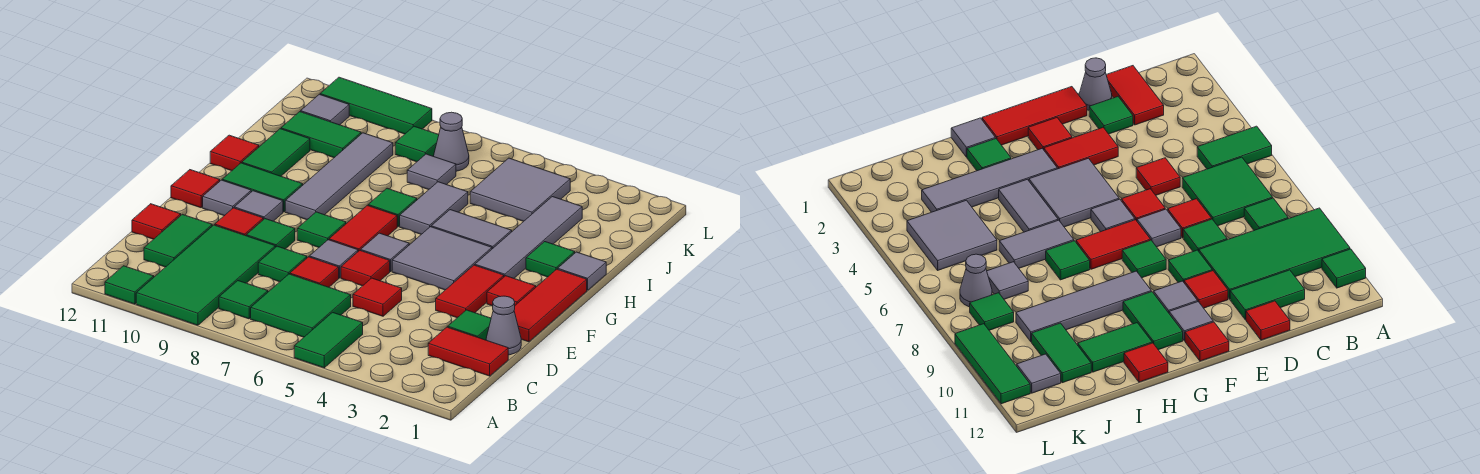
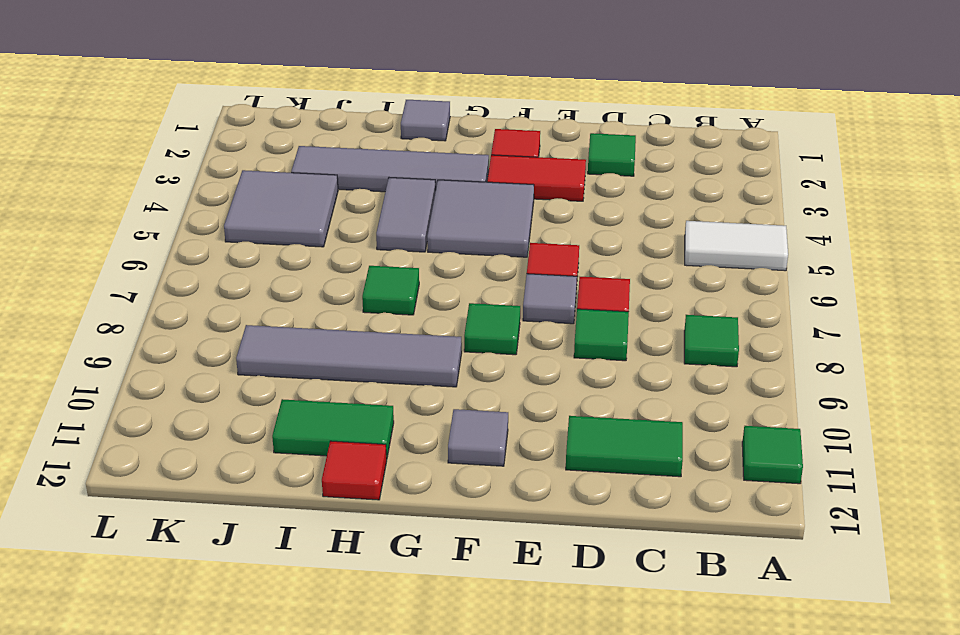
white 1x2 tile [685,221,788,271] -> green 1x2 tile [294,312,363,368]
none -> green 2x4 tile [136,225,275,325]
none -> green 2x2 tile [251,274,351,337]
none -> red 1x2 tile [428,327,508,376]
none -> grey 1x1 cone [486,296,521,355]

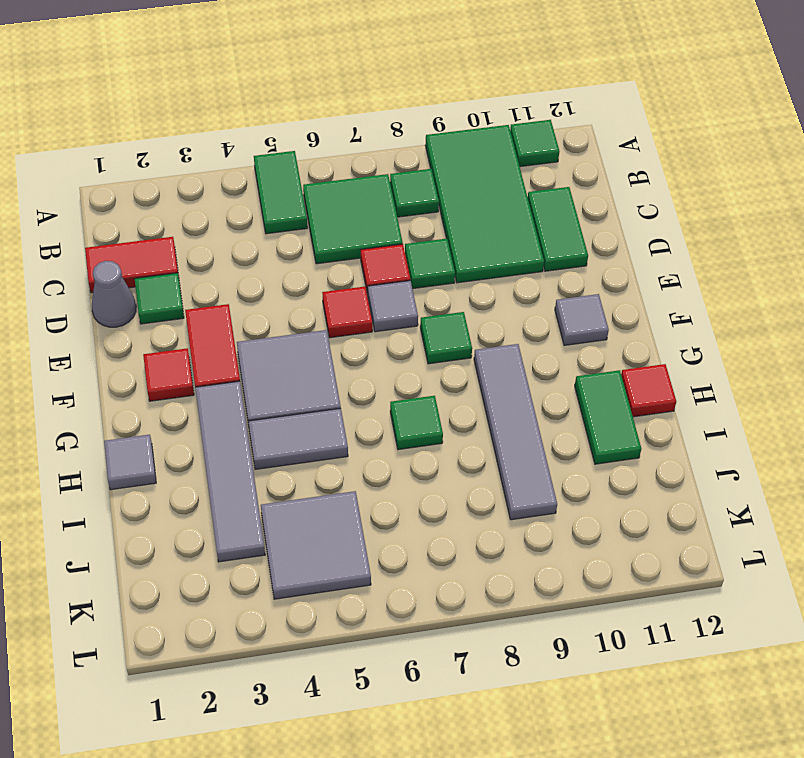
none -> red 1x1 tile [353,278,402,316]
none -> red 1x1 tile [132,204,181,239]
none -> red 1x3 tile [514,269,587,342]
none -> green 1x1 tile [246,219,295,249]

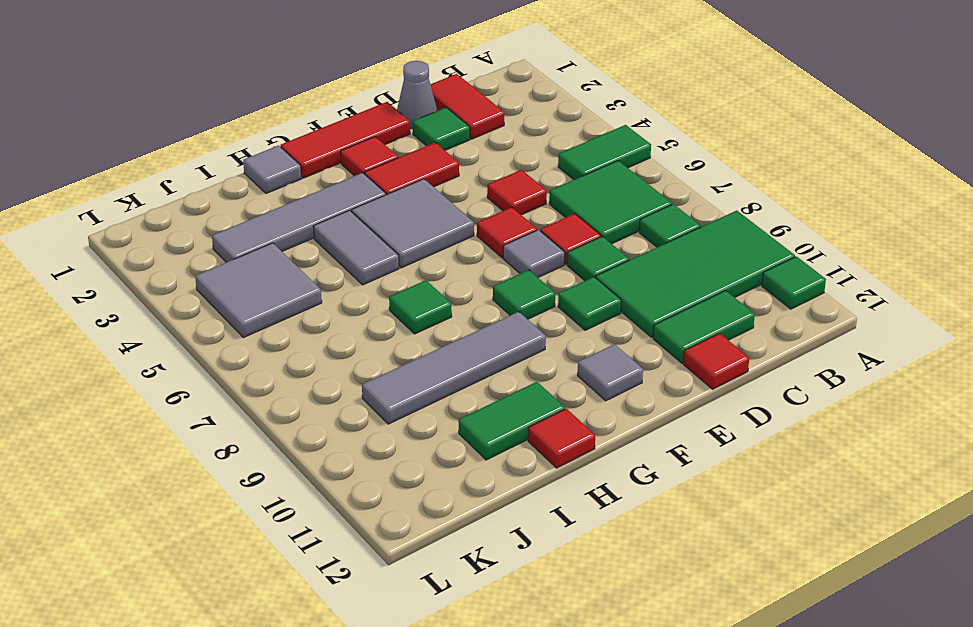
none -> red 1x1 tile [215,208,263,236]
none -> grey 1x1 tile [361,233,409,272]
none -> red 1x2 tile [329,205,397,251]
none -> grey 1x1 tile [234,191,283,221]

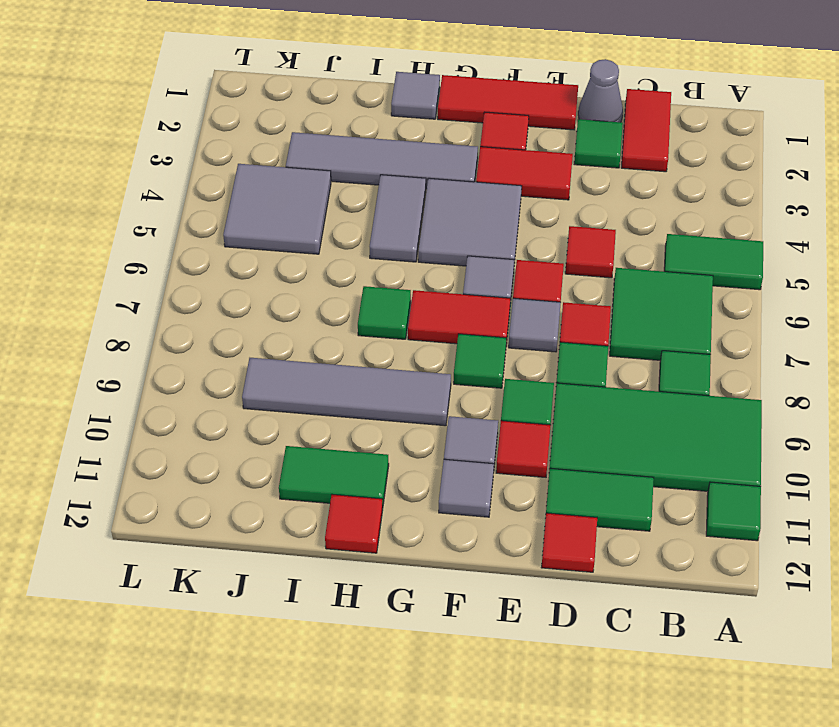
none -> red 1x1 tile [171,170,220,208]
none -> green 1x2 tile [222,163,303,212]
none -> green 1x1 tile [526,242,575,277]
none -> grey 1x2 tile [400,182,468,234]

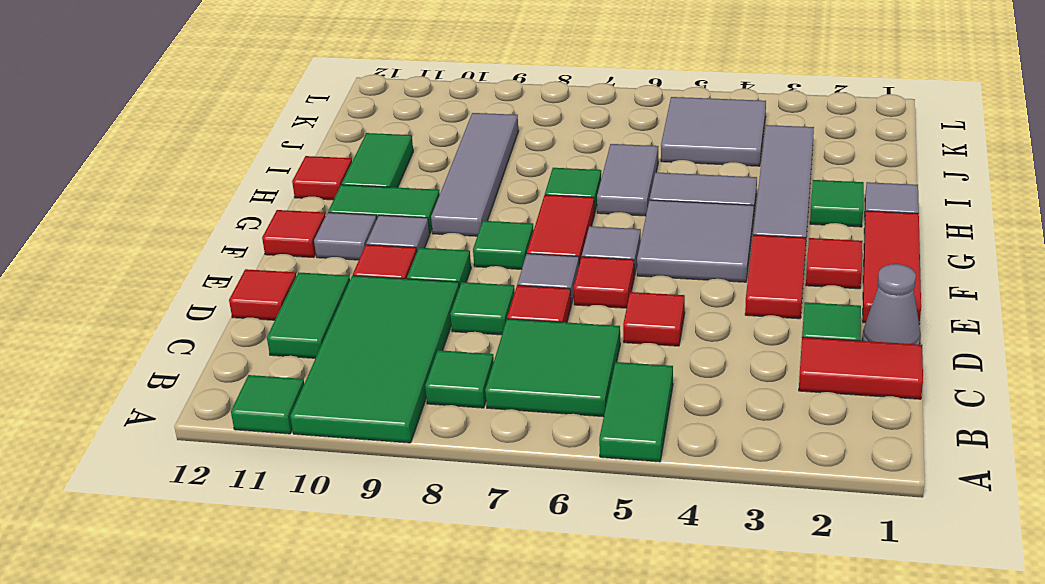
none -> grey 1x1 tile [407,154,456,190]
none -> green 1x2 tile [281,112,361,158]
none -> grey 1x1 cone [434,112,469,171]
none -> green 1x1 tile [395,126,439,162]

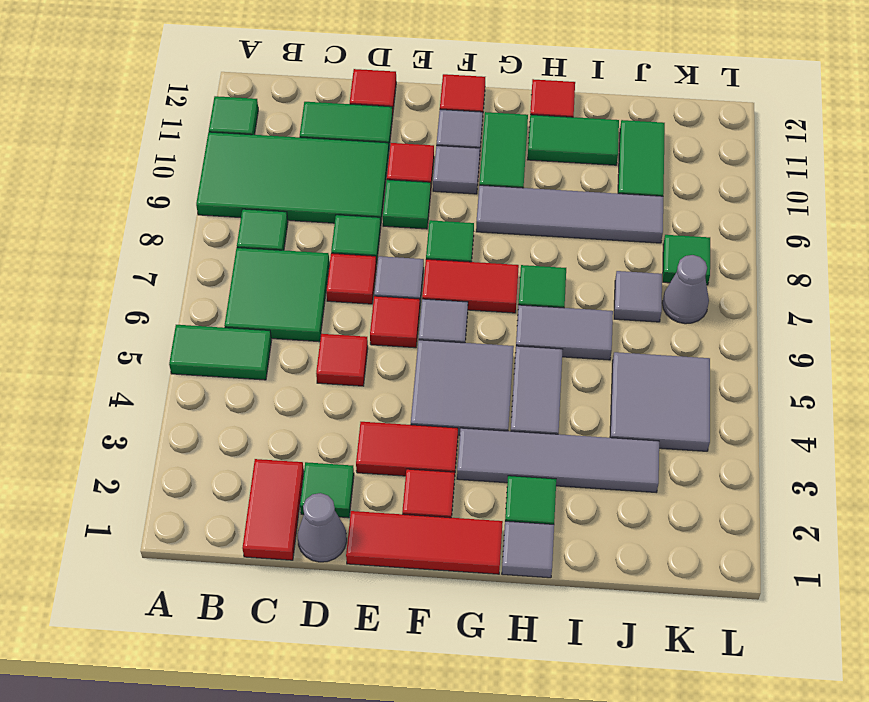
none -> grey 1x1 tile [301,94,349,125]
none -> green 1x3 tile [320,77,432,134]

